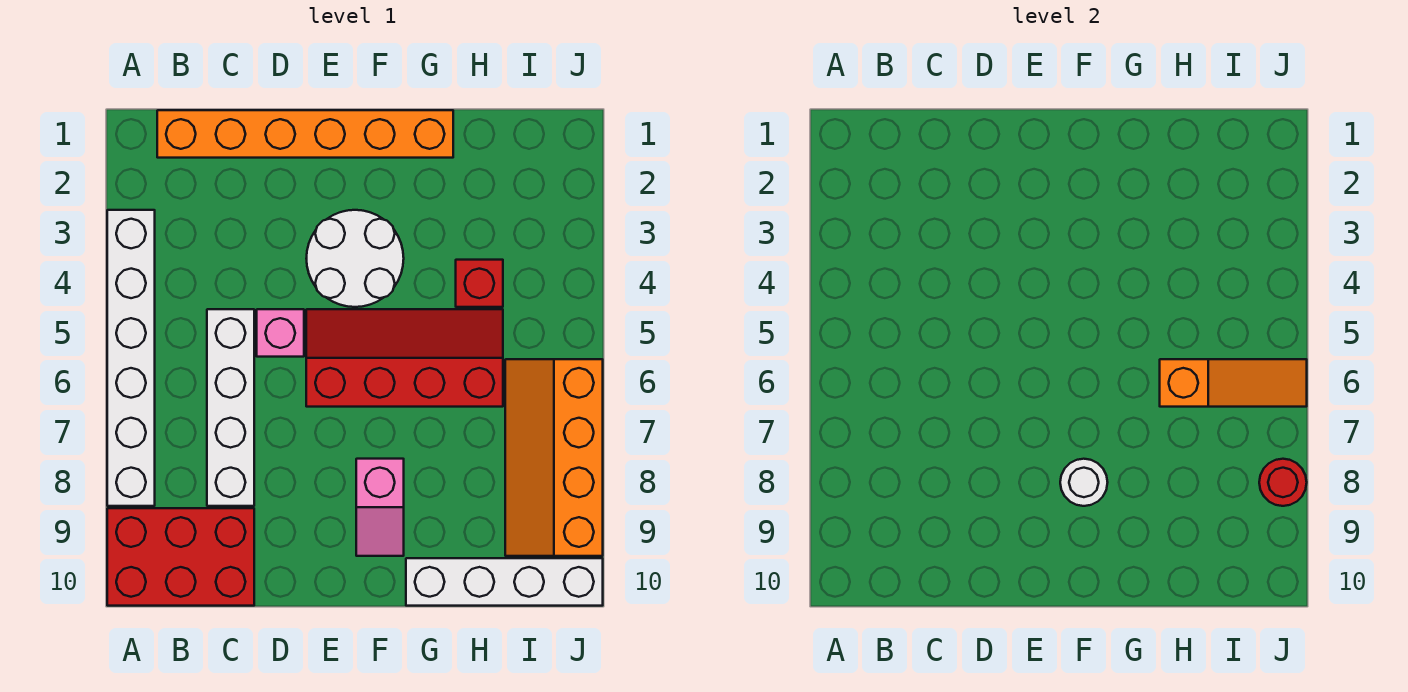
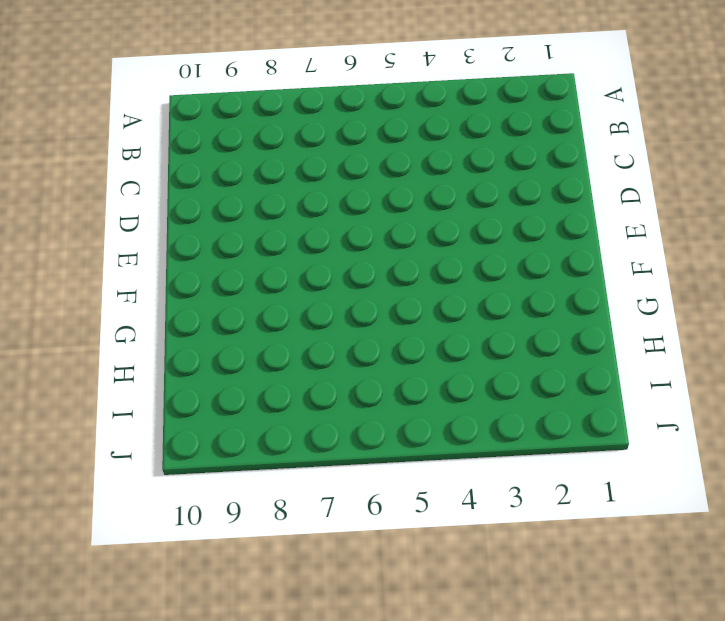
none -> white 1x6 brick [107,210,155,506]
none -> red 2x3 brick [107,508,254,606]
none -> orange 1x6 brick [157,110,453,158]

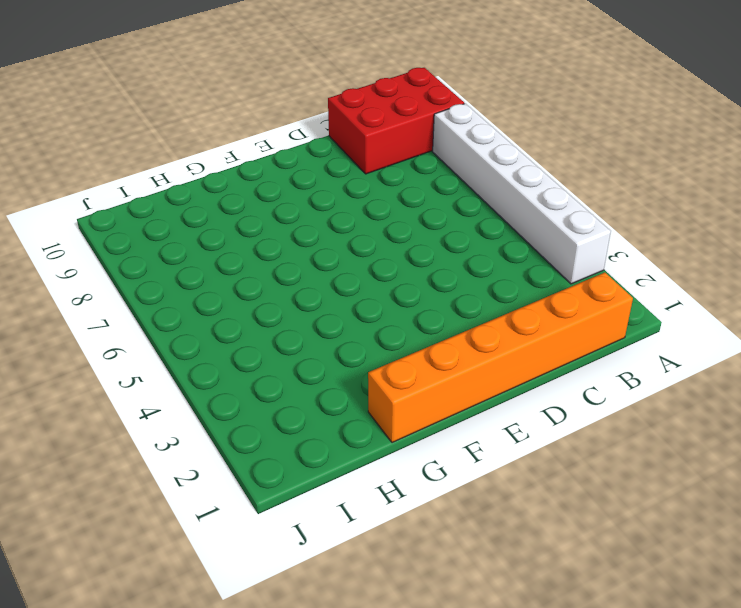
none -> white 1x4 brick [207,309,254,506]
none -> pink 1x1 brick [257,309,304,357]
none -> white 2x2 round brick [306,210,404,307]

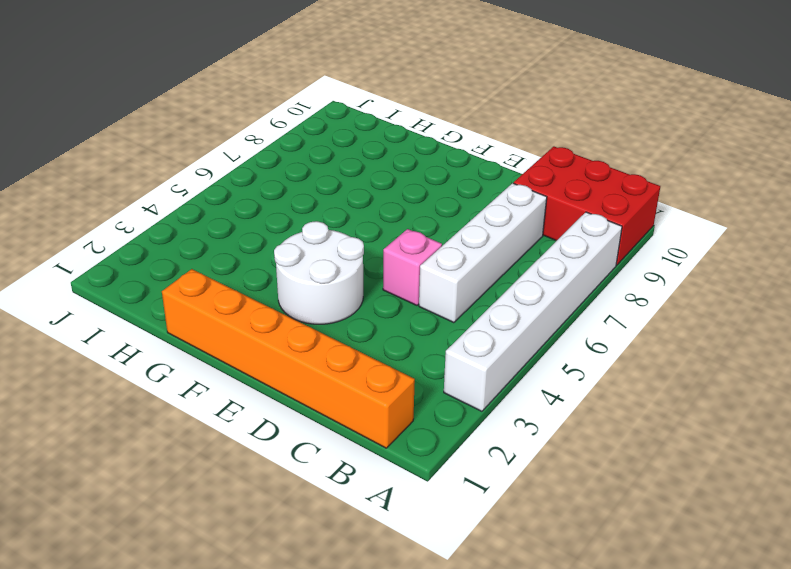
none -> red 2x4 slope [306,309,503,407]
none -> pink 1x2 slope [356,459,404,556]
none -> white 1x4 brick [406,558,603,606]

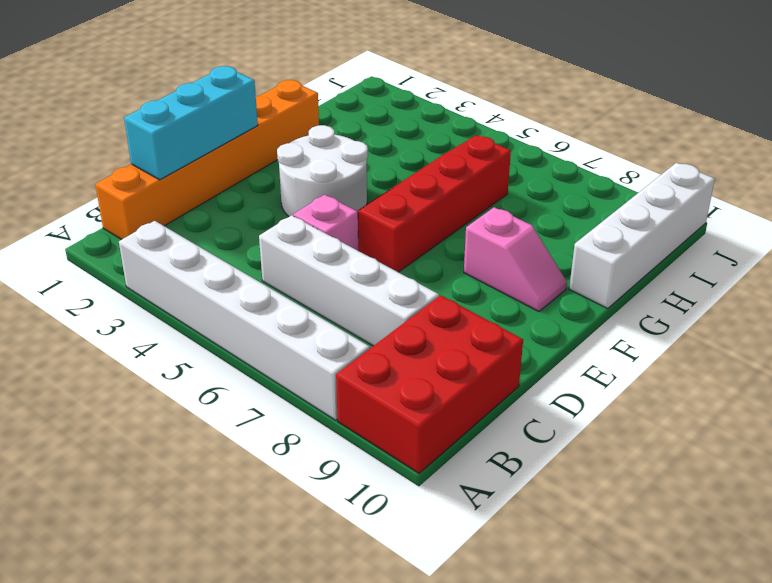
cyan 1x3 brick [124,66,258,180] -> none
none -> red 1x1 brick [456,260,503,307]
none -> orange 2x4 slope [505,359,603,556]
none -> white 1x1 round brick [1060,459,1108,506]

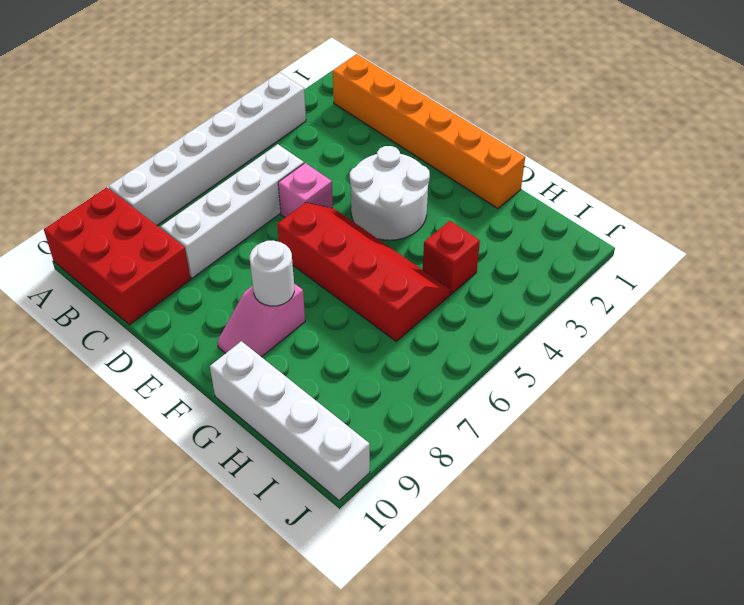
none -> orange 2x4 slope [505,359,603,556]
none -> orange 1x3 slope [1160,359,1307,407]
none -> red 1x1 round brick [1259,459,1307,506]

